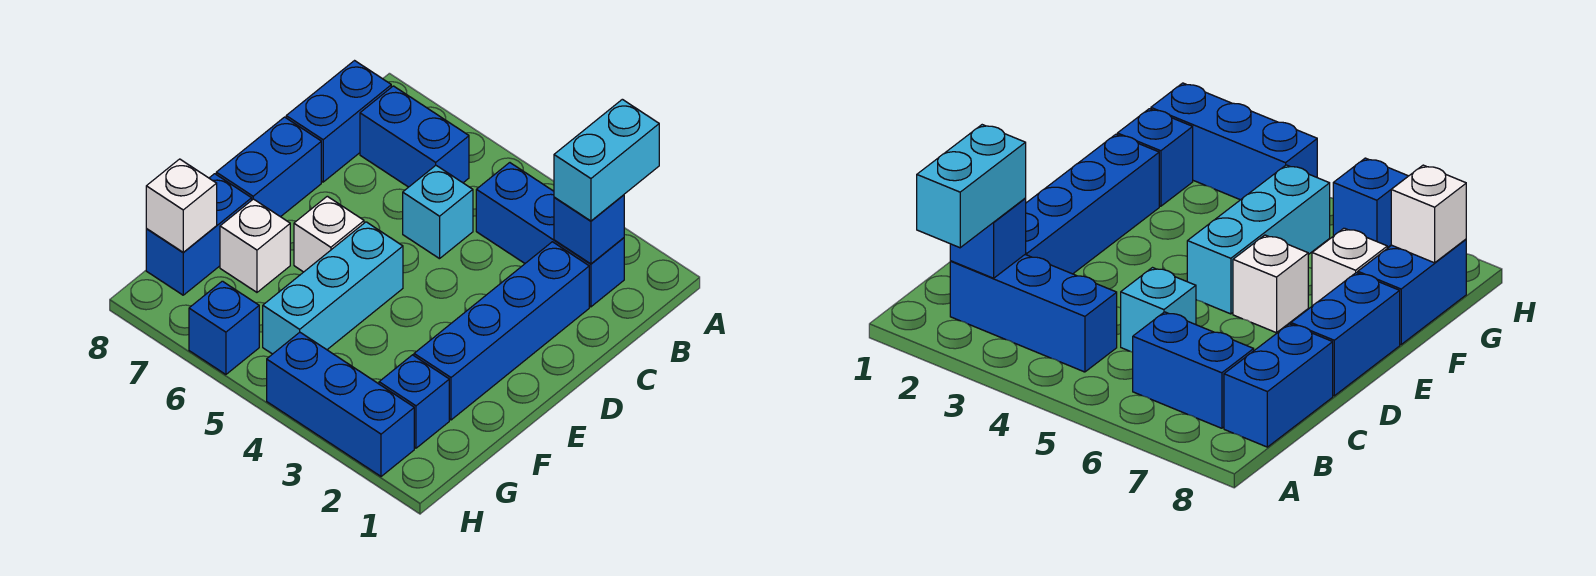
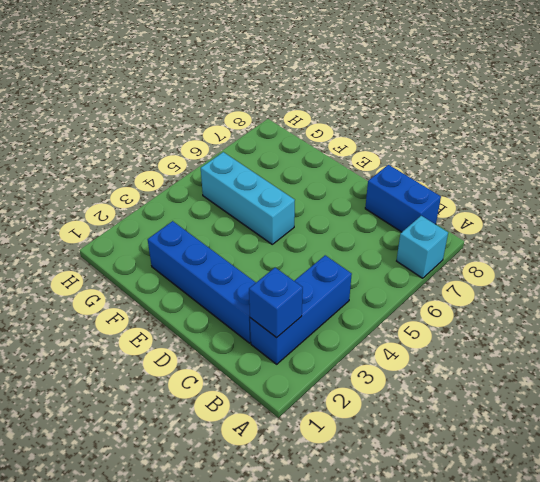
cyan 1x1 brick [397,216,448,278] -> cyan 1x1 brick moved to [403,165,473,259]
none -> blue 1x2 brick [360,86,469,187]
none -> blue 1x2 brick [216,117,321,217]
none -> white 1x1 brick [294,196,364,272]

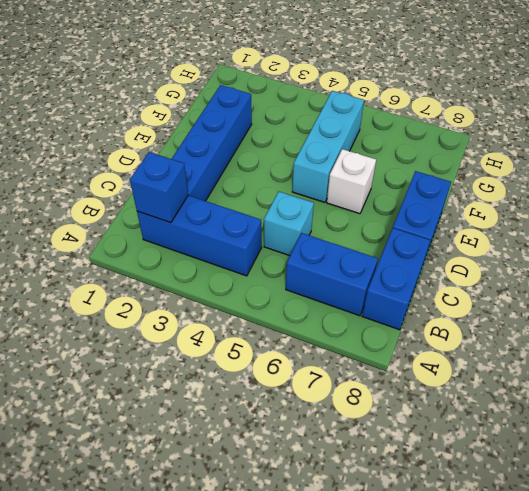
none -> white 1x1 brick [220,199,290,292]
none -> blue 1x2 brick [146,174,252,295]
none -> blue 1x1 brick [379,355,449,448]

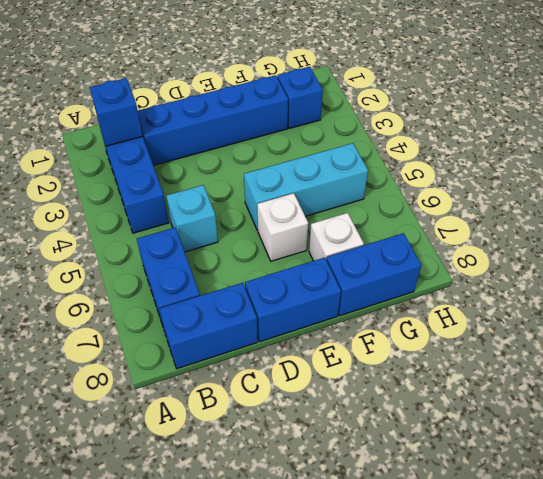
none -> blue 1x3 brick [267,332,414,476]
none -> blue 1x1 brick [189,281,259,375]
none -> white 1x1 brick [146,159,217,252]

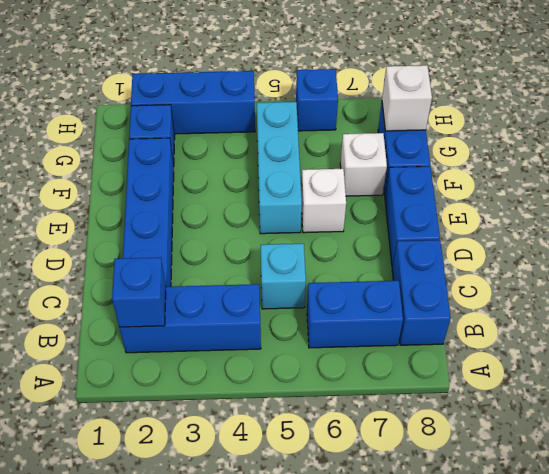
none -> cyan 1x2 brick [554,99,659,221]

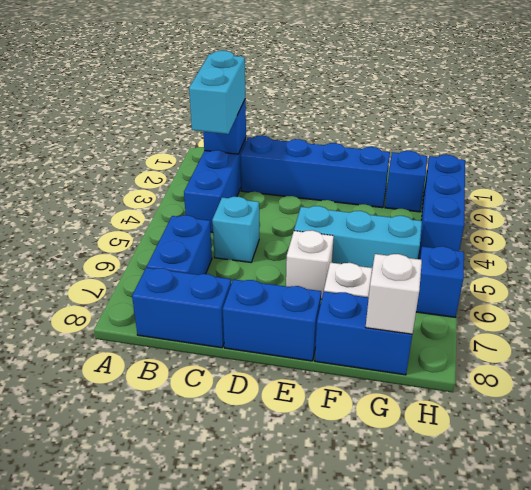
cyan 1x2 brick [189,51,245,134] -> cyan 1x2 brick turned to [554,99,659,221]

